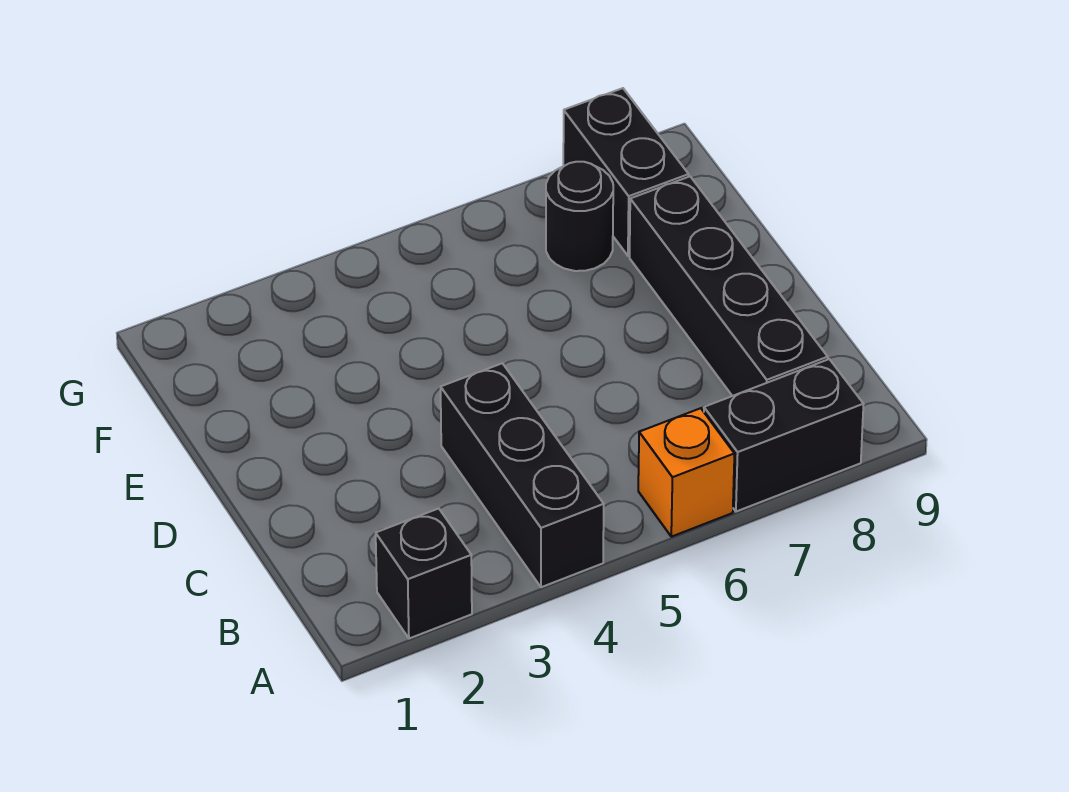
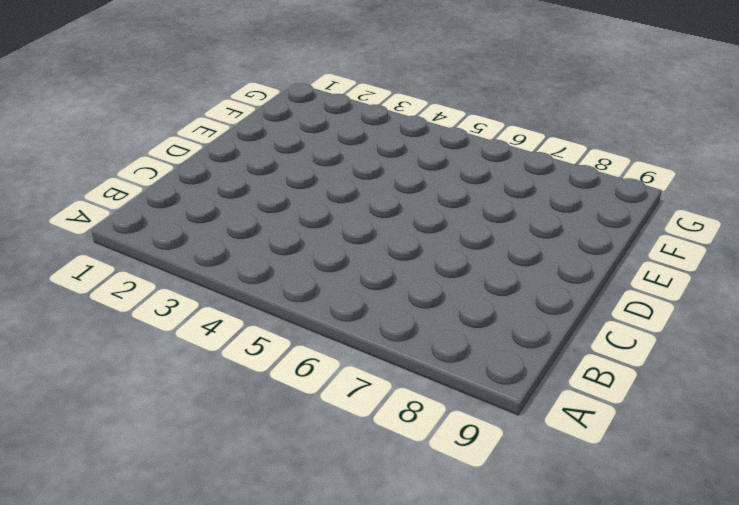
none -> black 1x1 brick [376,509,472,639]
none -> black 1x3 brick [441,363,604,587]

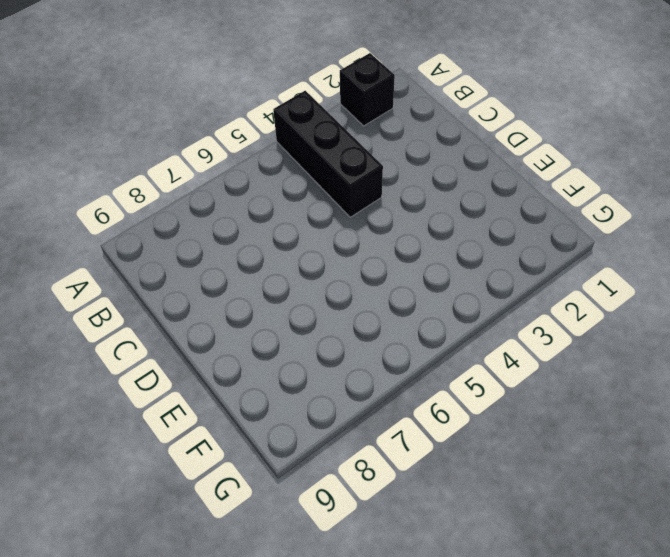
none -> orange 1x1 brick [638,408,734,537]
none -> black 1x2 brick [704,359,864,512]

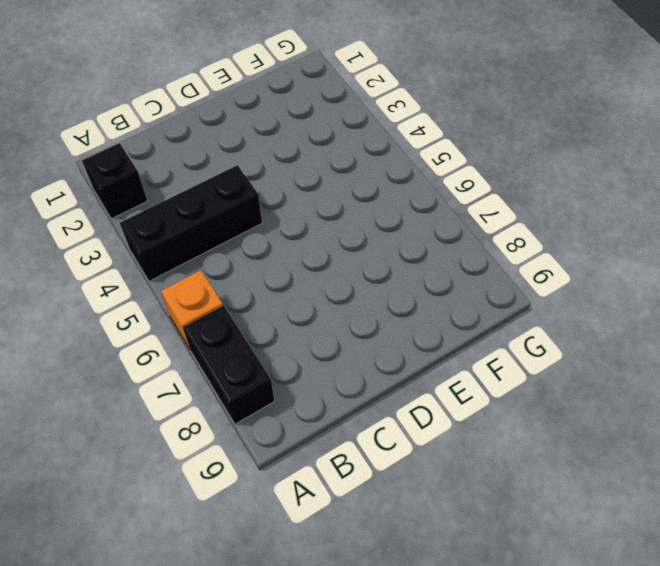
none -> black 1x4 brick [630,177,828,396]
none -> black 1x1 round brick [546,162,613,271]

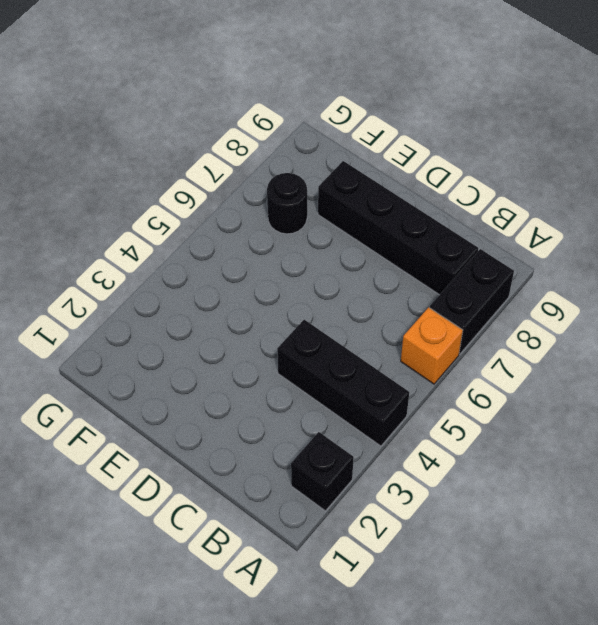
none -> black 1x2 brick [563,88,689,256]

